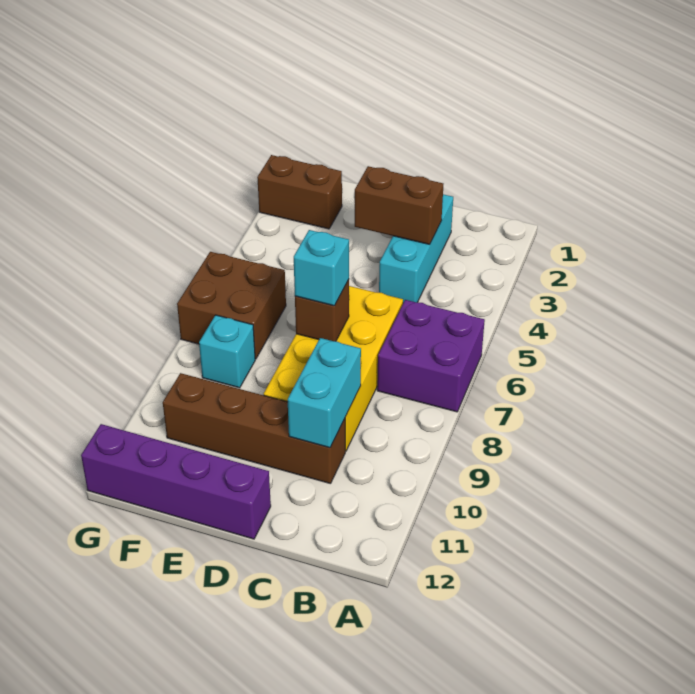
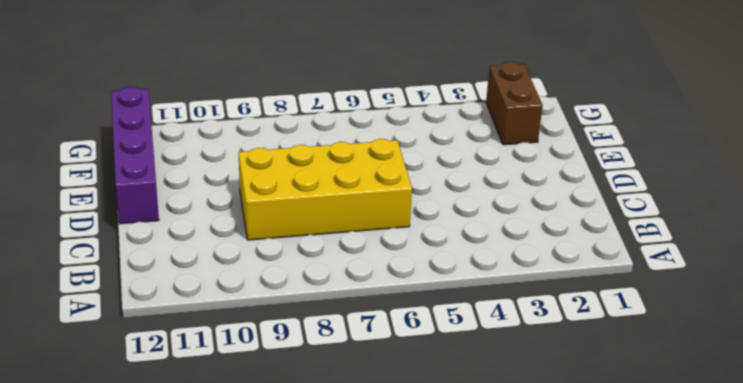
none -> purple 2x2 brick [377,300,485,412]
none -> cyan 1x3 brick [379,194,453,303]
none -> brown 1x4 brick [163,373,345,484]

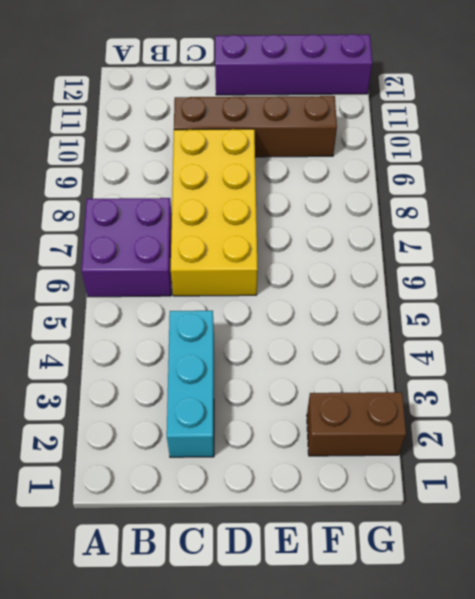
none -> brown 2x2 brick [177,252,286,359]
none -> cyan 1x1 brick [199,315,255,388]
none -> brown 1x2 brick [355,166,443,244]

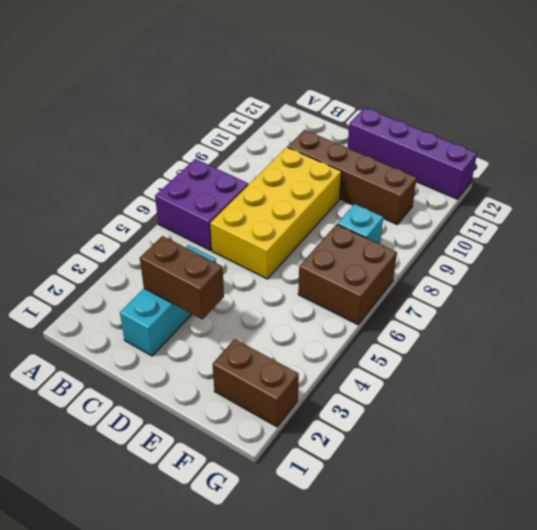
none -> cyan 1x2 brick [288,338,361,448]
none -> brown 1x1 brick [295,280,349,341]
none -> cyan 1x1 brick [294,230,349,306]

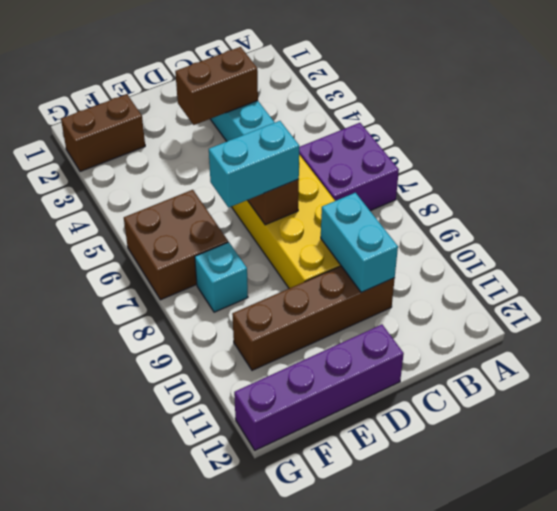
cyan 1x2 brick [209,121,299,208] -> cyan 1x1 brick [294,230,349,306]

